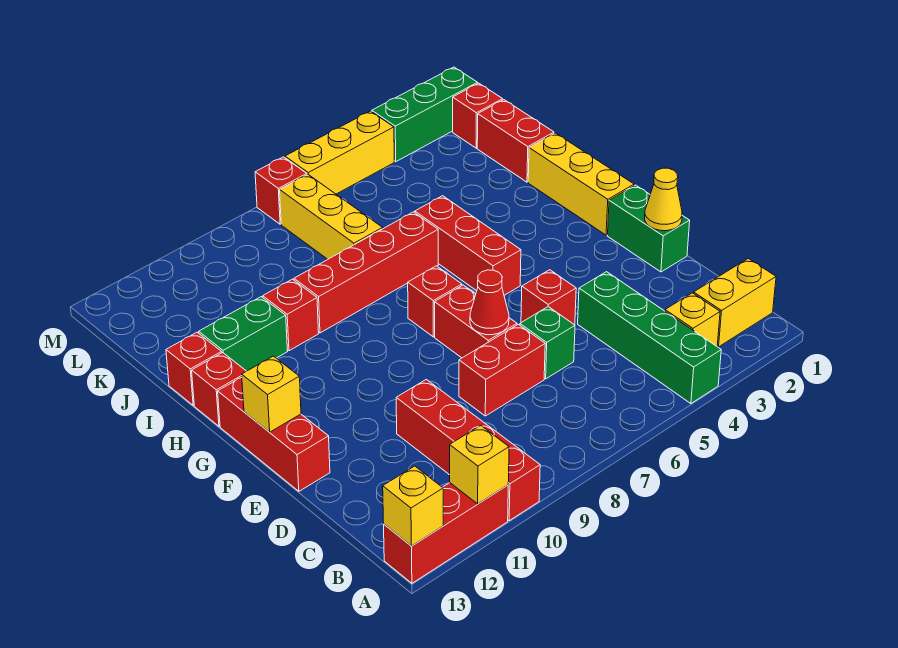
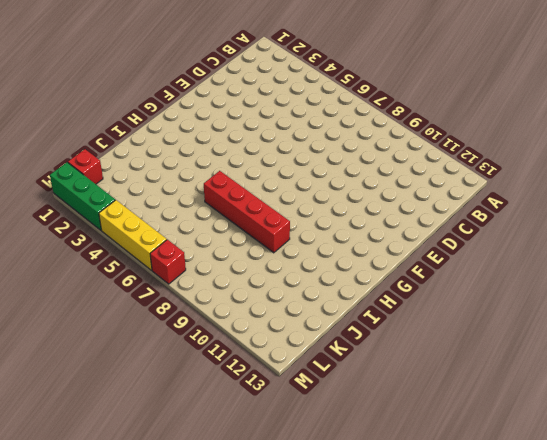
none -> green 1x4 brick [578,272,721,404]
none -> red 1x4 brick [396,379,540,521]
none -> red 1x3 brick [384,483,508,583]
none -> yellow 1x2 brick [694,258,776,347]

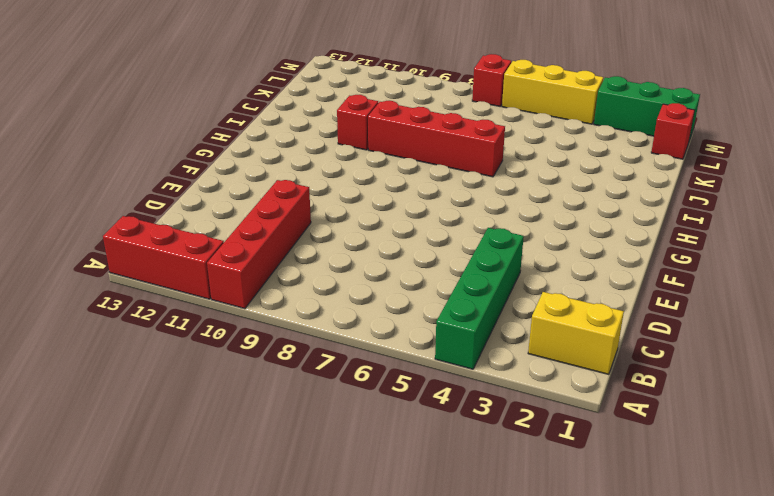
none -> yellow 1x1 brick [665,293,720,346]
none -> green 1x1 brick [520,307,575,379]
none -> red 1x2 brick [459,324,545,416]
none -> green 1x2 brick [607,185,690,272]

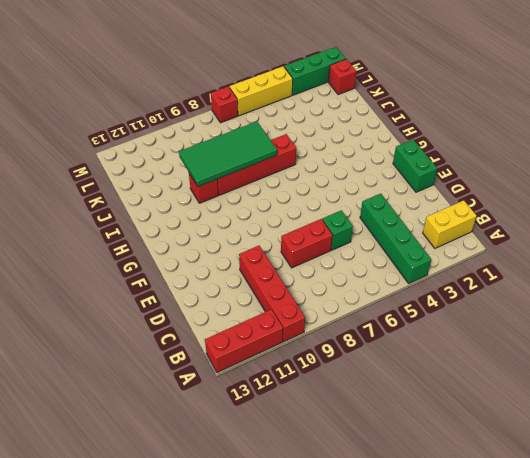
green 2x4 tile [179,121,277,187] -> none
none -> yellow 1x1 brick [665,293,720,346]
none -> red 1x1 brick [521,270,576,325]
none -> red 1x2 brick [435,285,517,358]
none -> red 1x3 brick [218,377,330,491]

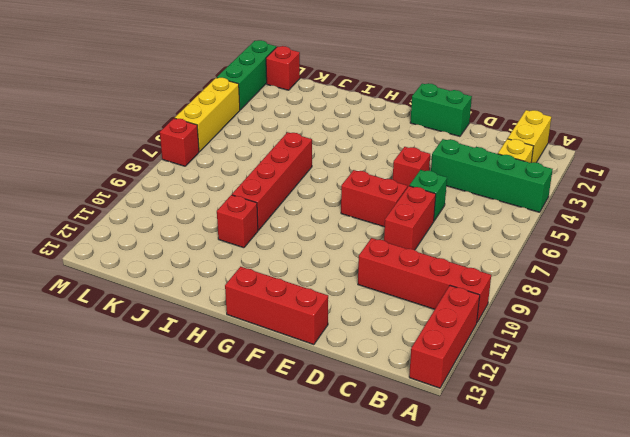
none -> yellow 1x3 brick [528,133,634,235]
none -> red 1x3 brick [415,196,521,295]
none -> red 1x1 brick [408,266,462,337]
none -> red 1x1 brick [192,353,246,426]

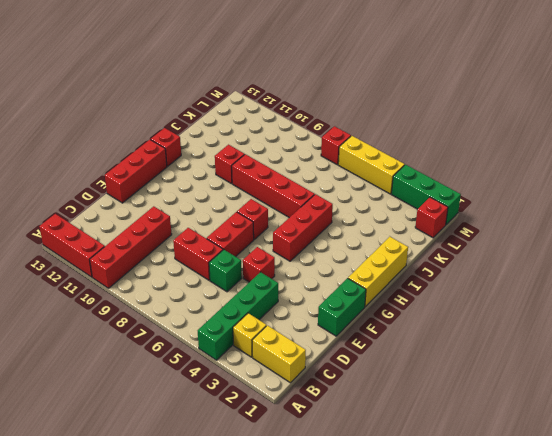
none -> green 1x2 brick [199,297,288,371]
none -> red 1x1 brick [166,332,222,405]
none -> red 1x2 brick [477,100,554,182]
none -> yellow 1x3 brick [280,175,383,259]

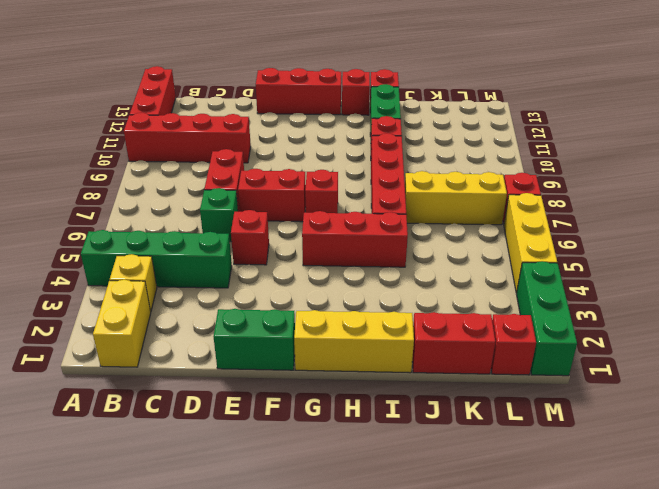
none -> yellow 1x1 brick [450,425,509,504]
none -> yellow 1x1 brick [383,466,443,546]
none -> yellow 1x1 cone [645,168,682,231]
none -> red 1x1 cone [470,270,509,335]

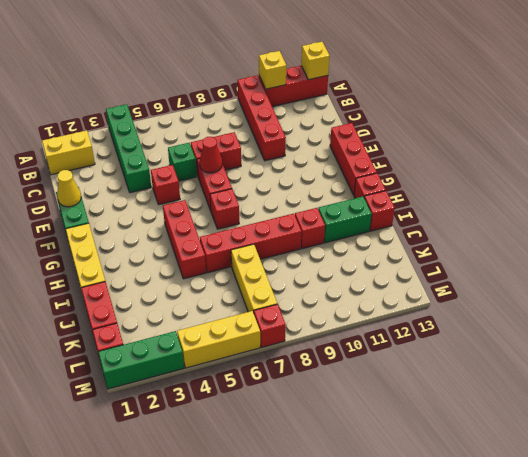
none -> yellow 1x1 brick [665,293,720,346]
none -> yellow 1x1 brick [242,356,301,432]

